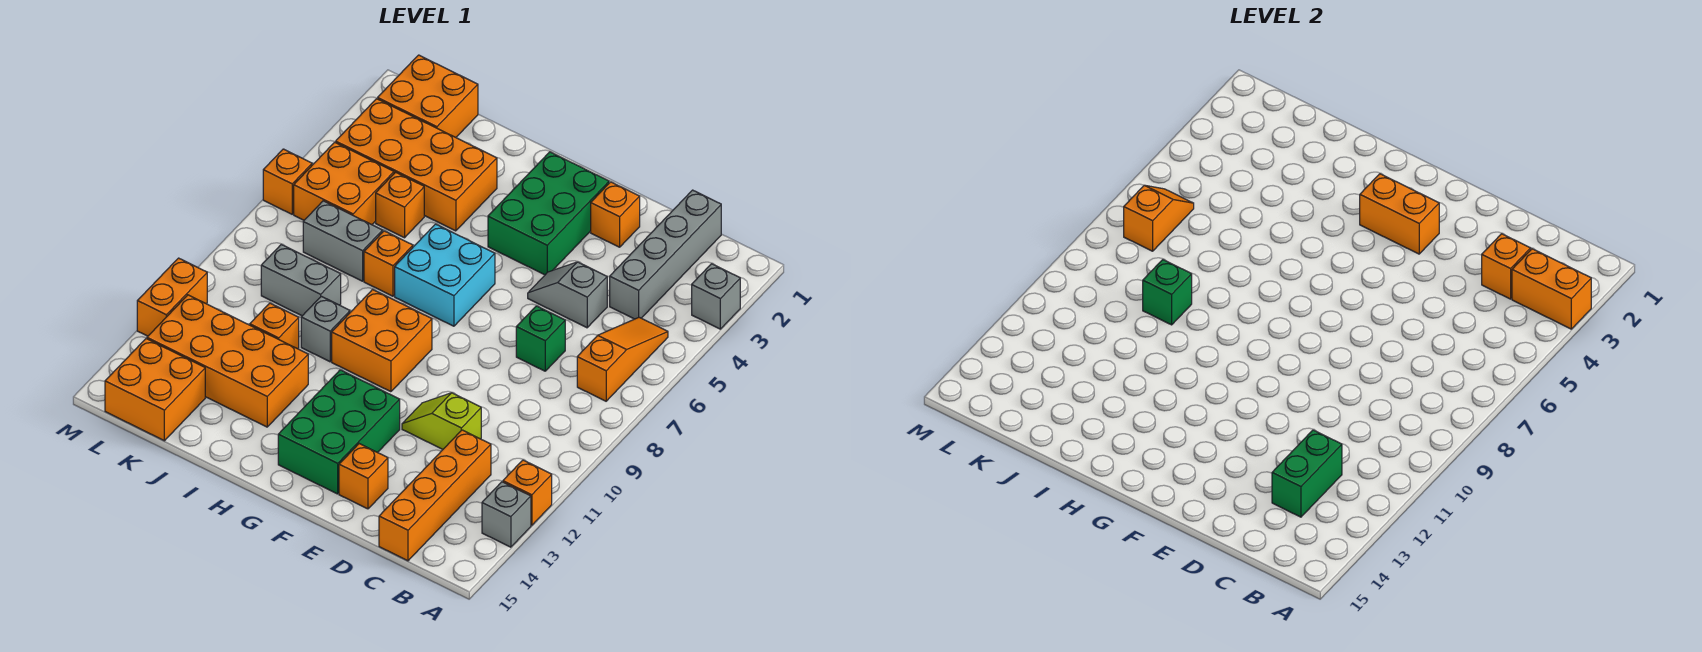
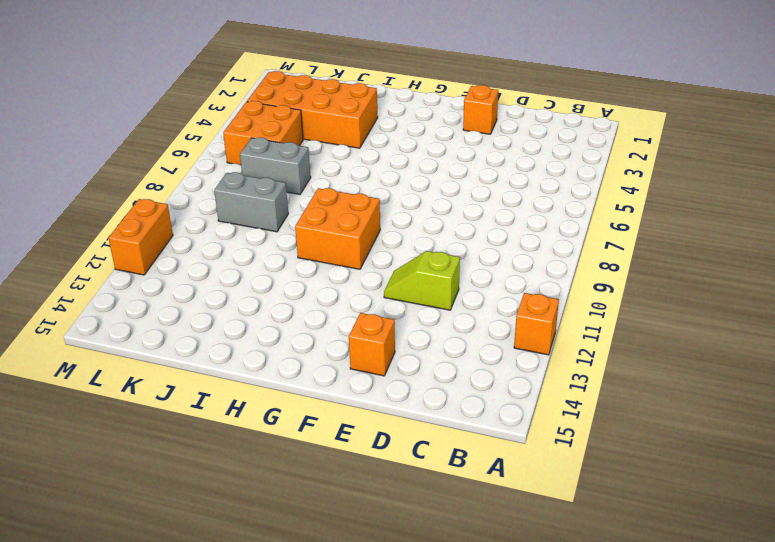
none -> grey 1x1 brick [692,264,740,329]
none -> grey 1x1 brick [482,482,531,547]
none -> orange 1x3 slope [577,317,668,401]
none -> grey 1x4 brick [610,190,721,319]

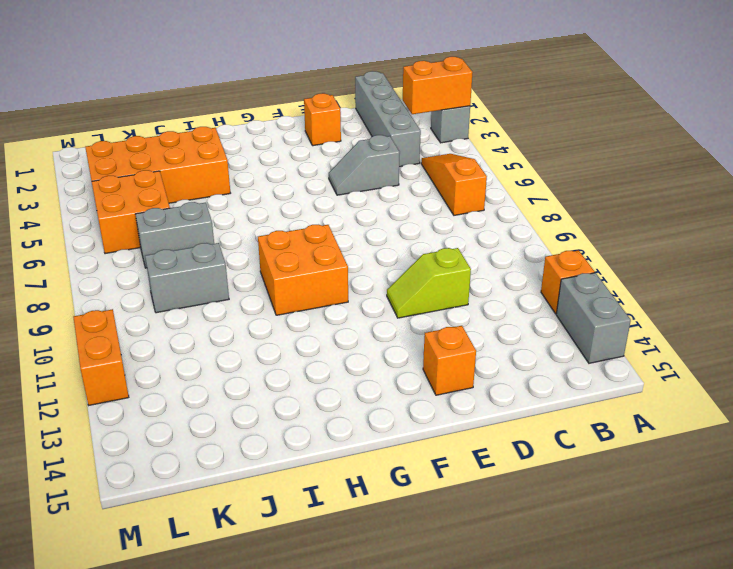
grey 1x2 brick [556,273,631,363] -> grey 1x1 brick [482,482,531,547]
none -> orange 1x4 brick [379,430,491,561]
none -> green 1x1 brick [516,306,565,371]
none -> green 2x3 brick [488,152,609,275]
none -> green 2x3 brick [278,370,400,494]

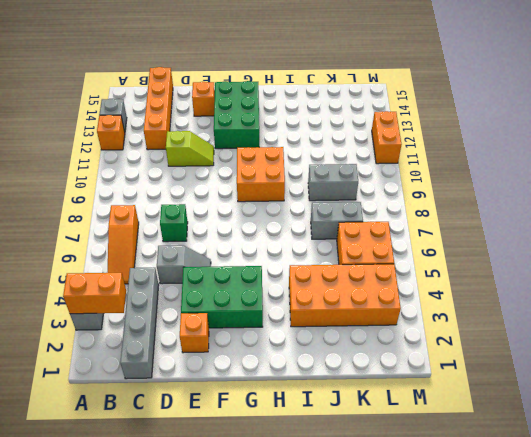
green 2x3 brick [181,266,263,328] -> green 2x3 brick turned to [488,152,609,275]
none -> cyan 2x2 brick [395,224,495,326]
none -> orange 1x1 brick [364,231,413,296]
none -> grey 1x1 brick [301,296,350,362]
none -> orange 2x4 brick [147,295,308,427]

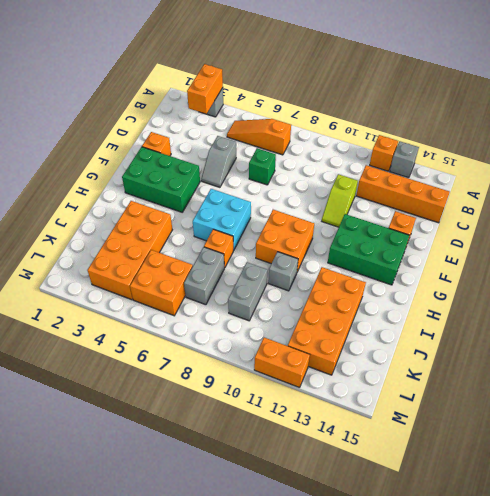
none -> grey 1x4 brick [610,190,721,319]
none -> orange 1x1 brick [376,172,424,238]
none -> orange 1x1 brick [250,303,299,349]
none -> orange 2x2 brick [378,55,478,137]

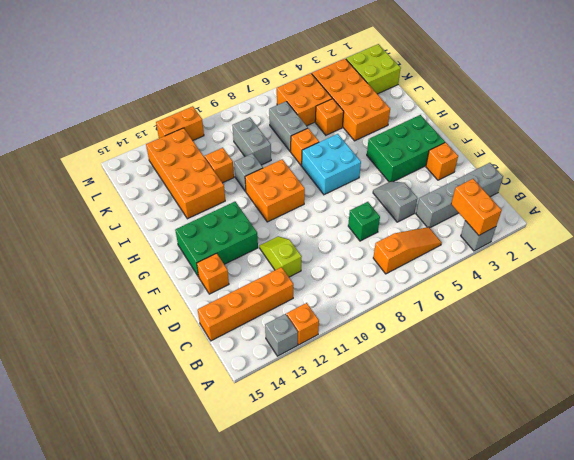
lime 2x2 brick [346,44,401,94] -> orange 2x2 brick [378,55,478,137]
none -> orange 2x2 brick [105,339,205,441]
none -> orange 1x1 brick [263,149,312,214]
none -> orange 1x1 brick [1482,234,1531,299]
none -> green 1x2 brick [1272,430,1342,517]

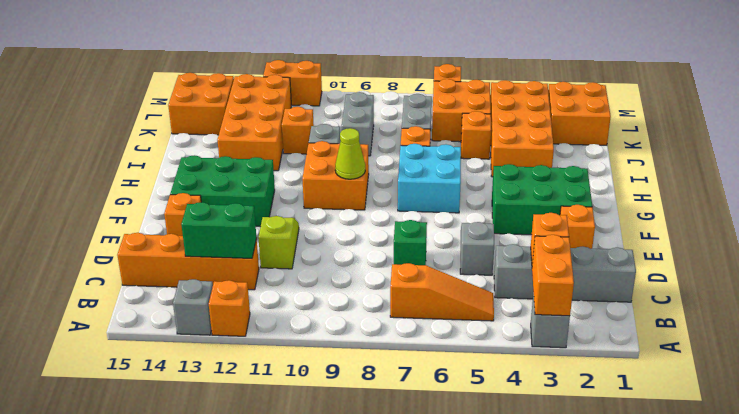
lime 1x1 cone [335,128,365,179] -> none
none -> orange 1x2 brick [1360,174,1439,254]
none -> green 1x1 brick [1143,260,1192,325]
none -> orange 1x2 slope [1124,185,1194,251]

